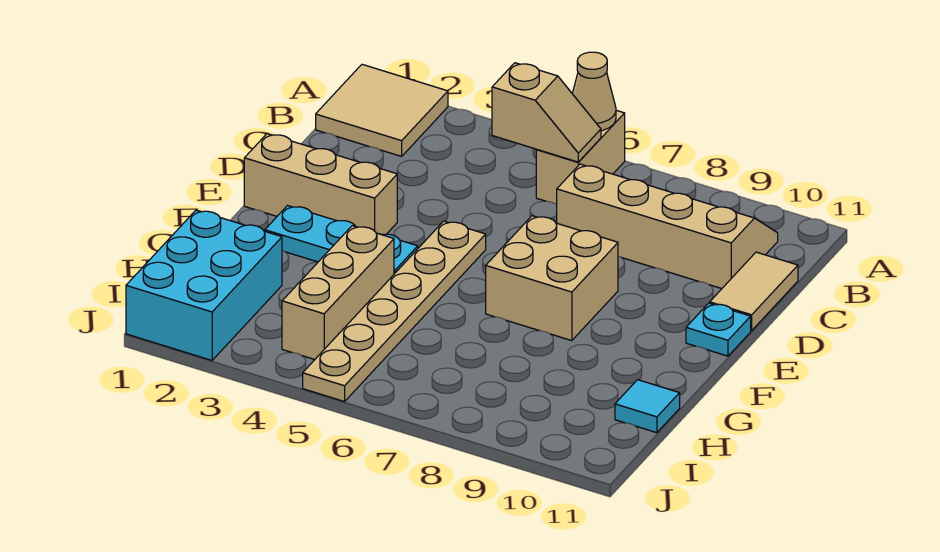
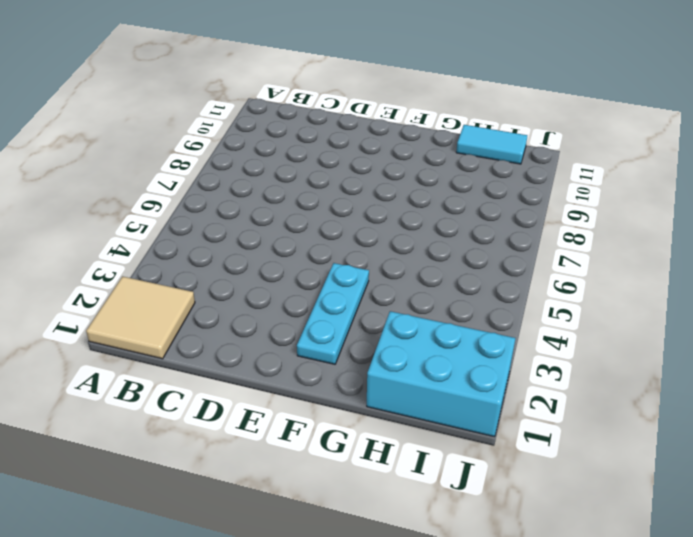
cyan 1x2 tile [456,125,527,164] -> cyan 1x1 tile [615,380,680,433]
none -> tan 1x2 brick [536,110,625,205]
none -> tan 2x4 slope [557,164,778,289]
none -> tan 1x2 tile [710,252,798,331]

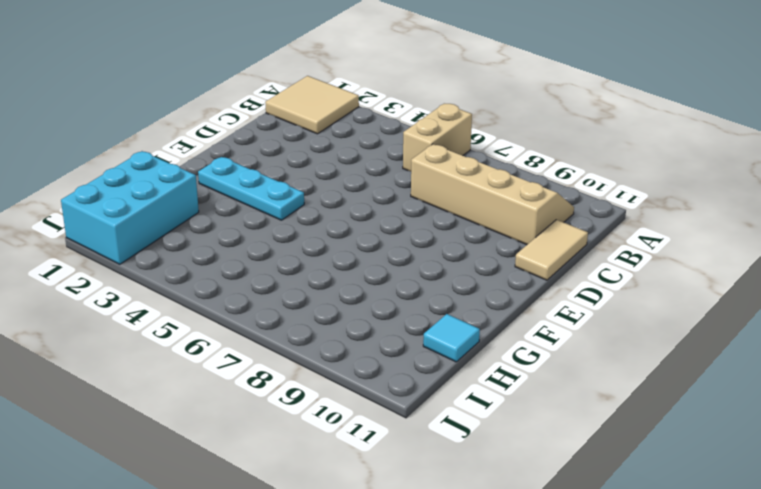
none -> tan 1x3 brick [244,134,397,235]
none -> tan 1x6 plate [303,221,486,402]
none -> tan 2x2 brick [486,216,618,341]

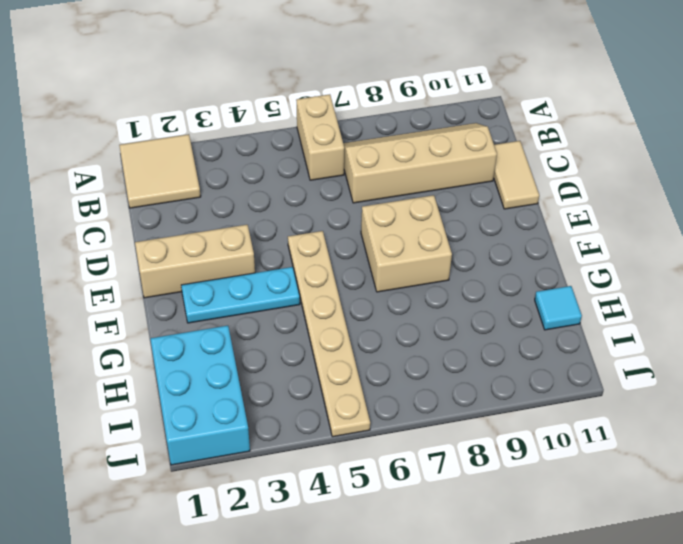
none -> cyan 1x1 plate [686,303,751,356]
none -> tan 1x3 brick [282,226,394,359]
none -> tan 1x1 cone [572,52,616,131]

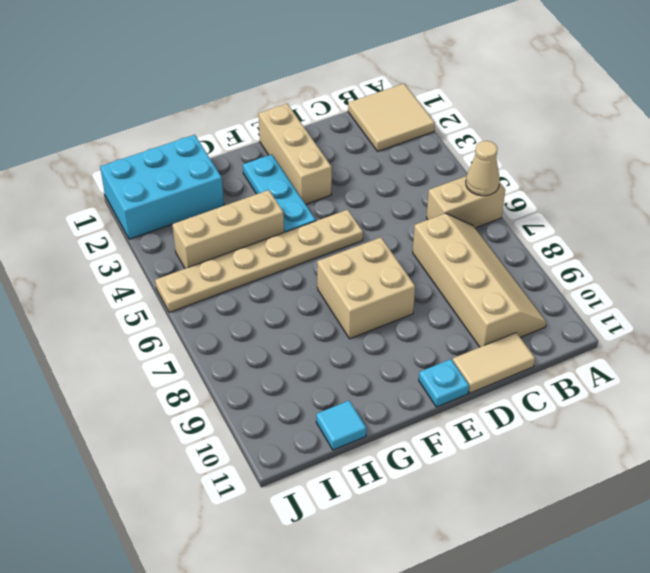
none -> tan 1x2 slope [492,63,601,162]

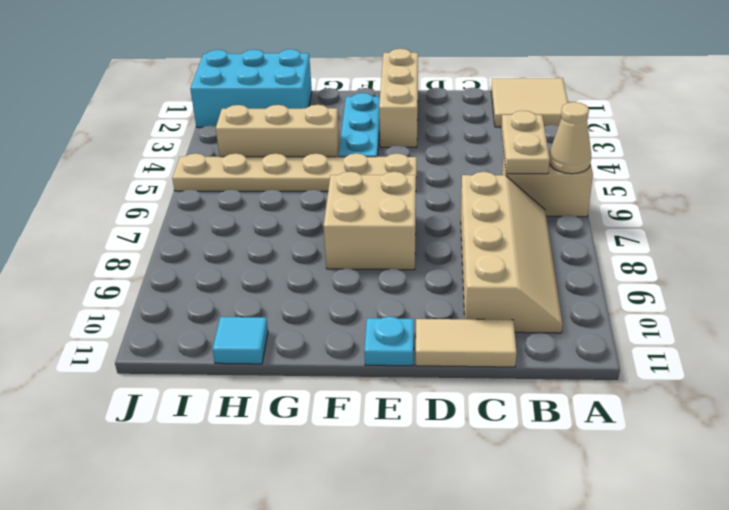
tan 1x2 plate [501,111,550,174] -> tan 1x2 slope [492,63,601,162]

